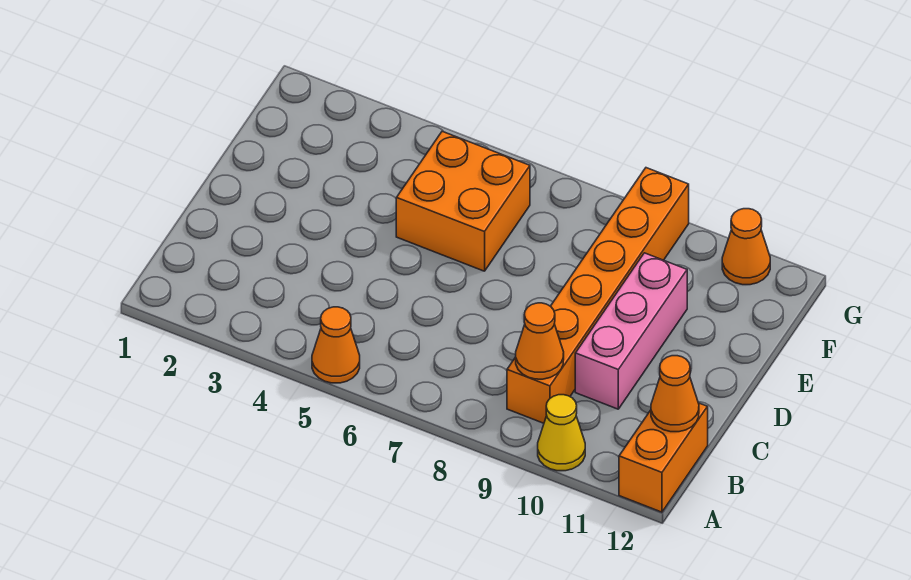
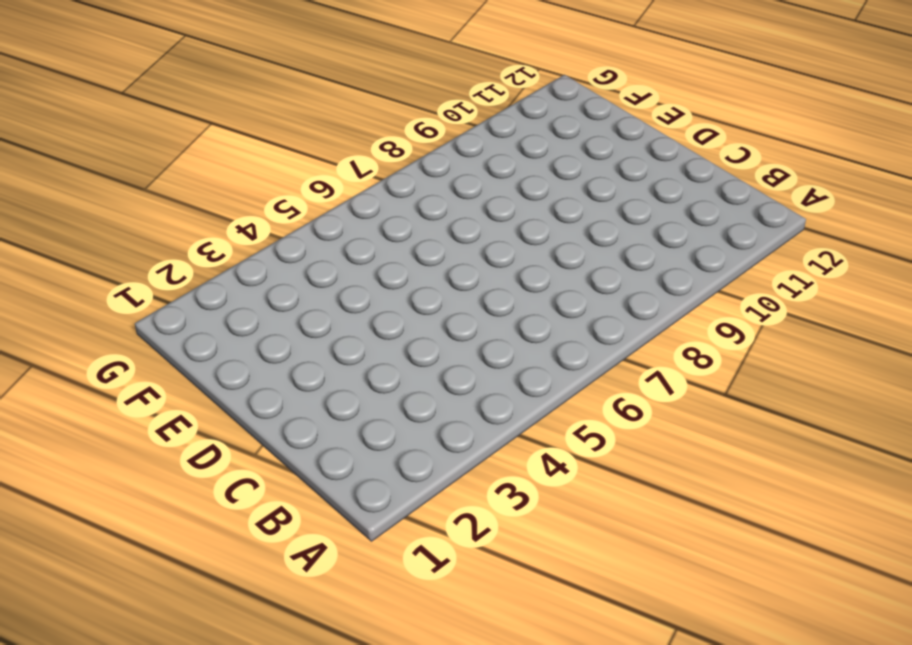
none -> orange 1x1 cone [312,307,360,383]
none -> yellow 1x1 cone [538,395,585,471]

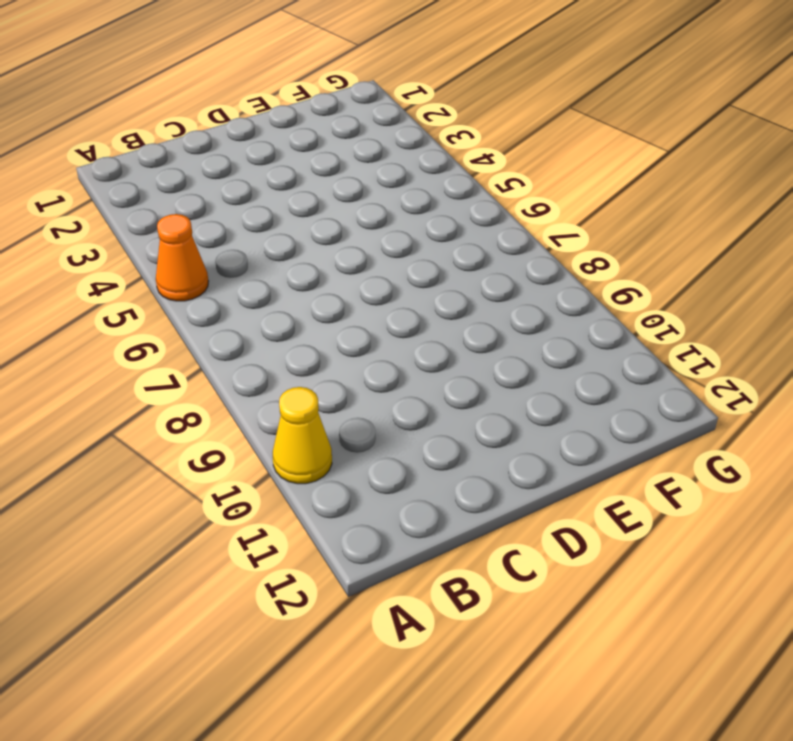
none -> orange 1x2 brick [619,403,708,512]
none -> orange 1x6 brick [507,168,689,423]

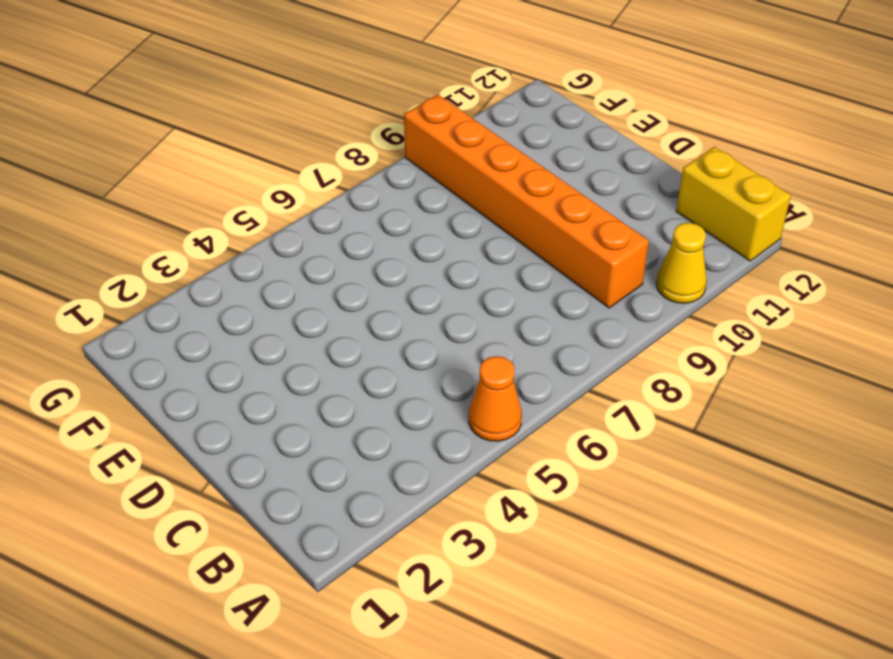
yellow 1x2 brick [676,147,791,261] -> orange 1x2 brick [619,403,708,512]
none -> pink 1x3 brick [575,253,687,409]
none -> orange 2x2 brick [396,131,530,271]

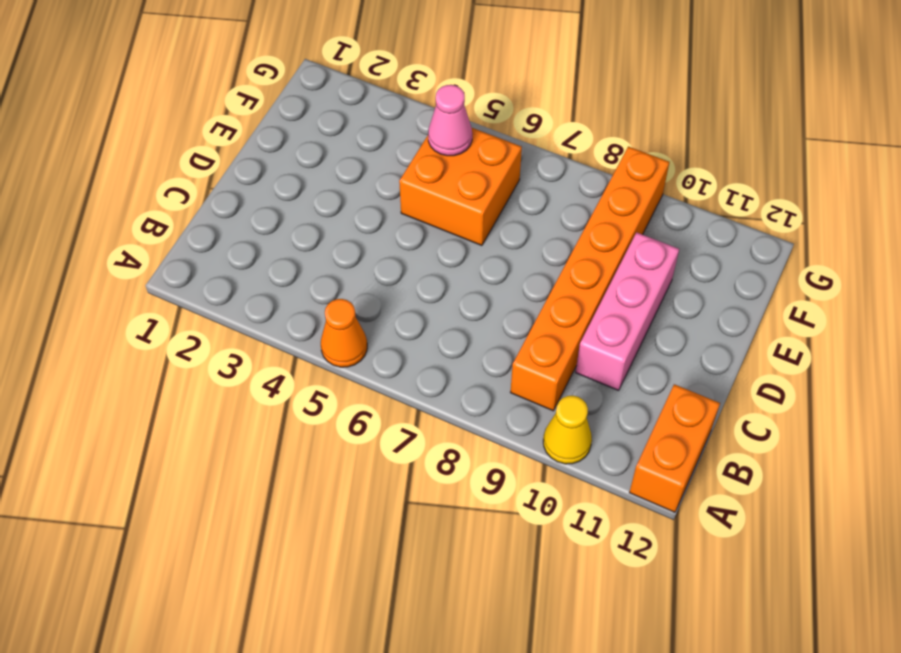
pink 1x1 cone [428,85,472,156] -> none
none -> orange 1x1 cone [722,209,770,285]
none -> orange 1x1 cone [516,303,564,379]

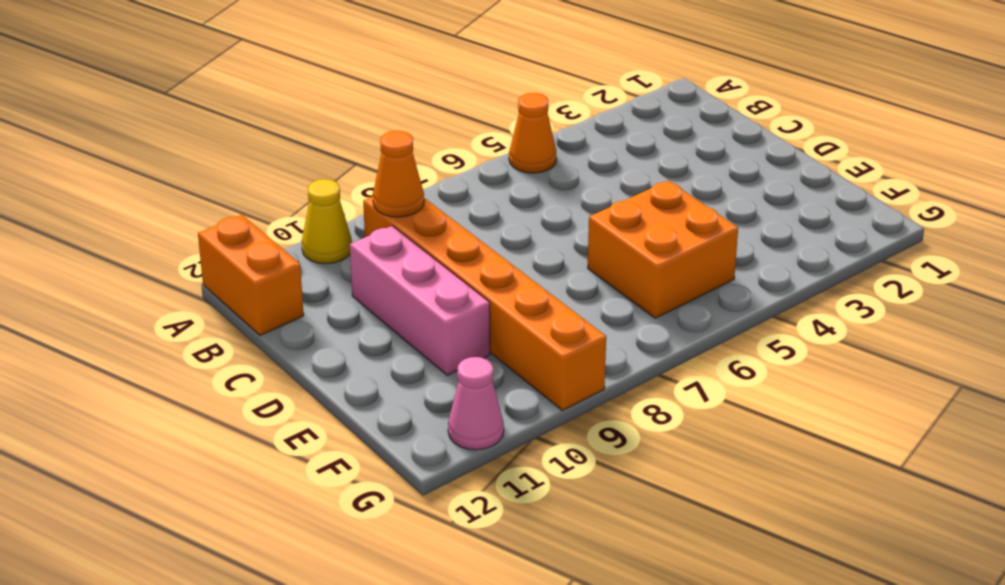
pink 1x1 cone [448,357,504,450] -> orange 1x1 cone [722,209,770,285]
none -> orange 1x1 cone [651,356,699,432]

